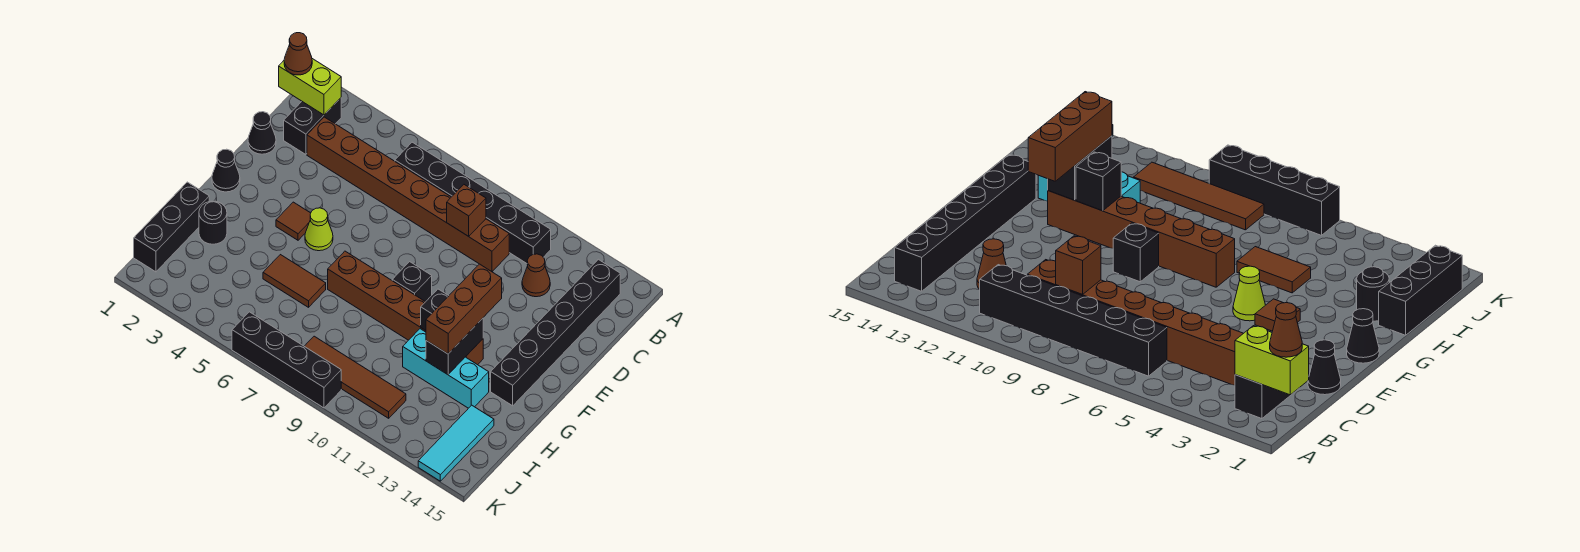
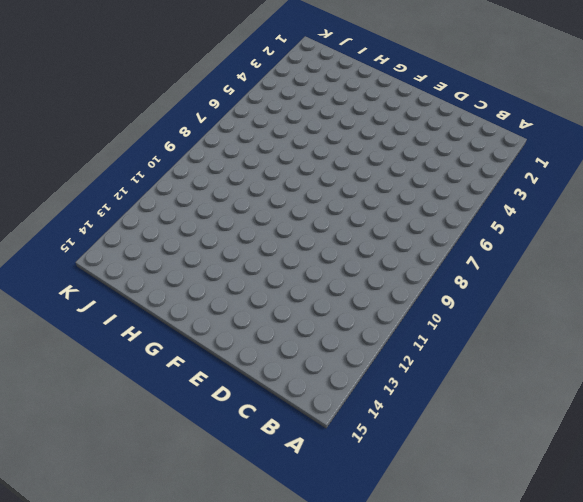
none -> black 1x2 brick [284,98,341,154]
none -> black 1x6 brick [395,142,551,263]
none -> black 1x6 brick [491,259,620,406]

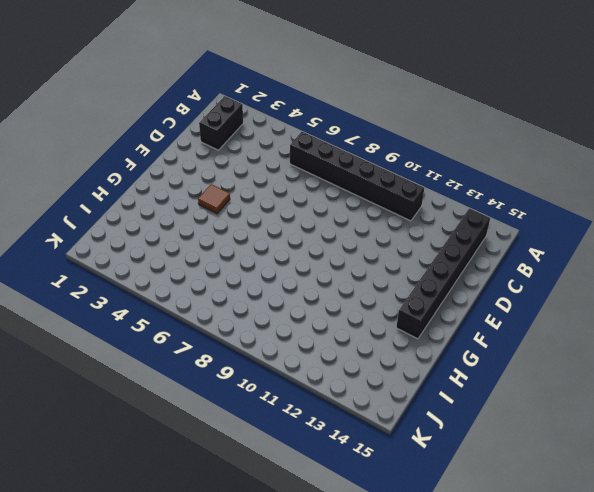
none -> brown 1x8 brick [307,117,509,272]
none -> brown 1x1 cone [522,254,550,297]
none -> black 1x1 cone [248,112,276,154]

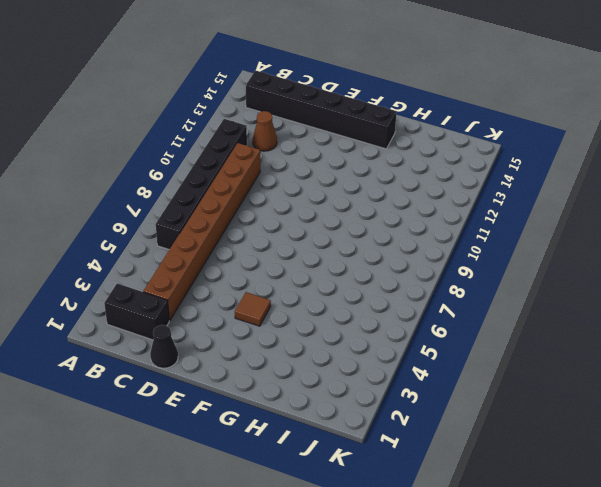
none -> black 1x1 cone [212,149,240,192]
none -> lime 1x1 cone [305,208,333,251]
none -> black 1x1 brick [392,262,432,302]

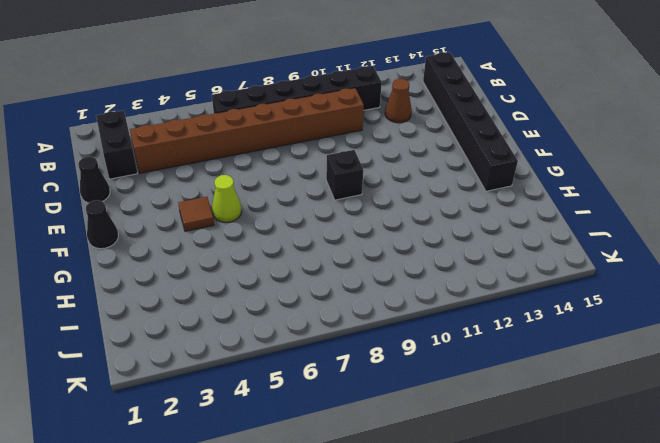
none -> brown 1x6 brick [328,251,483,365]
none -> black 1x3 brick [134,182,209,272]
none -> black 1x1 round brick [199,201,227,244]

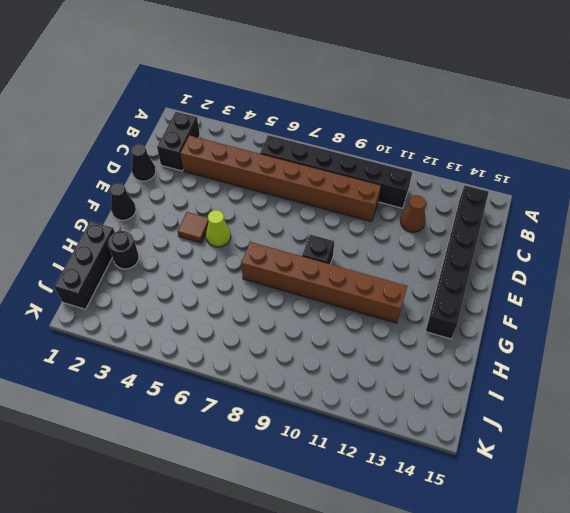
none -> brown 1x2 tile [263,255,326,307]
none -> cyan 1x3 brick [403,329,489,408]
none -> cyan 1x3 tile [418,405,494,481]

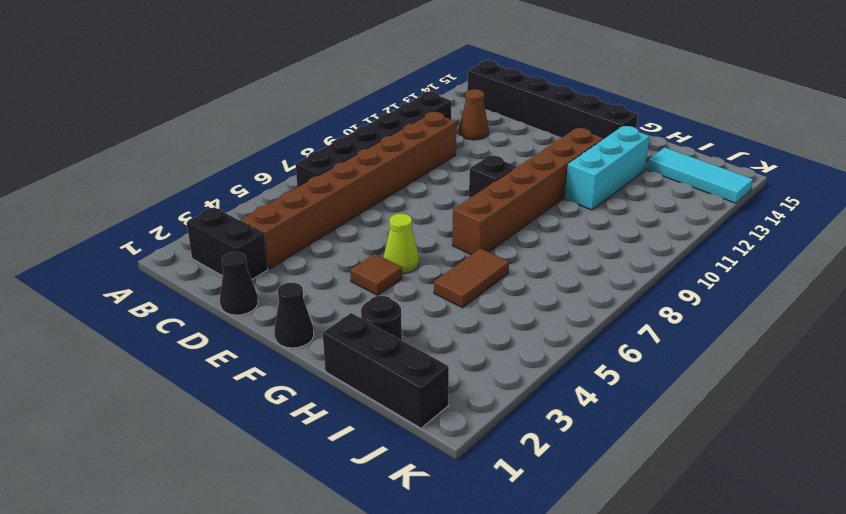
none -> brown 1x4 tile [304,336,406,418]
none -> black 1x4 brick [232,312,341,408]
none -> lime 1x2 brick [279,59,341,115]

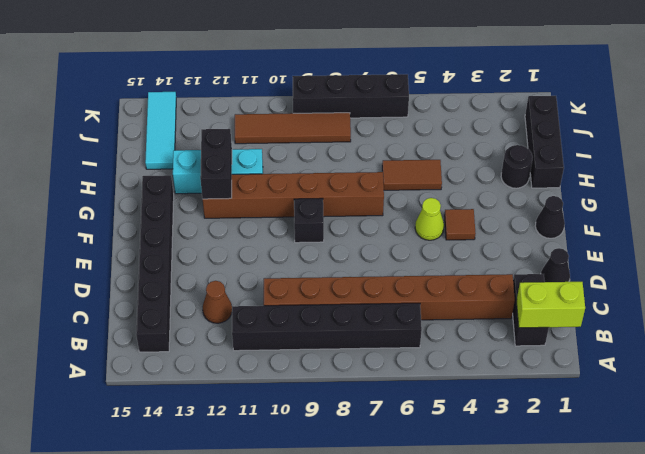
none -> brown 1x1 brick [447,185,486,236]
none -> black 1x1 brick [421,289,449,330]
none -> brown 1x1 cone [284,33,312,75]

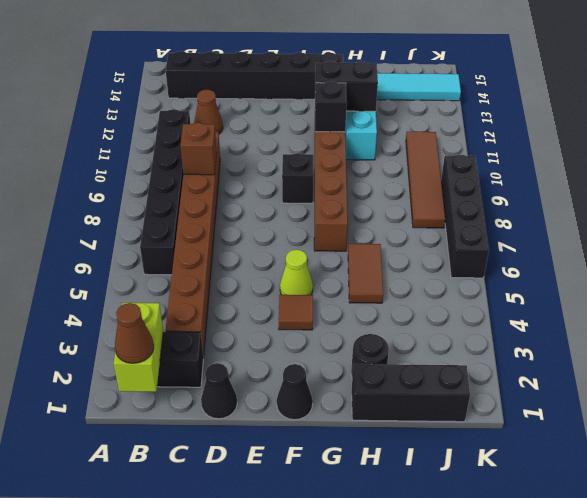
none -> brown 1x3 brick [426,264,502,354]

